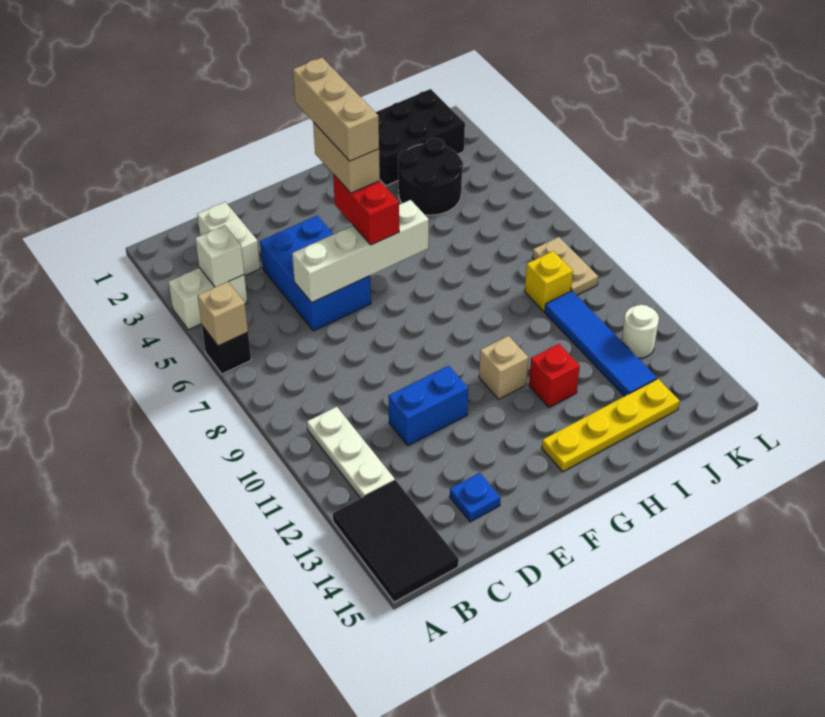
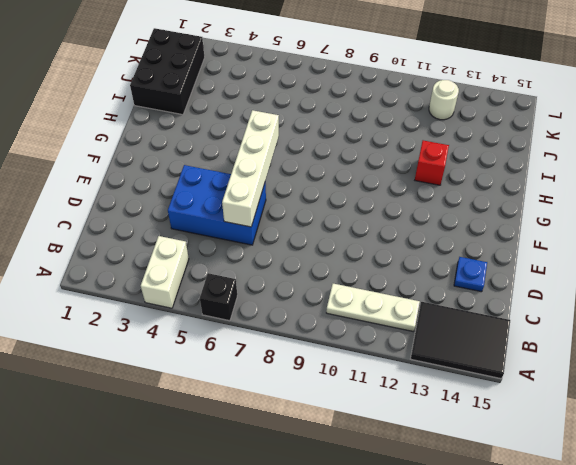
none -> white 1x2 brick [197,202,260,276]
none -> blue 1x2 brick [388,366,468,446]
none -> tan 1x1 brick [479,336,529,399]

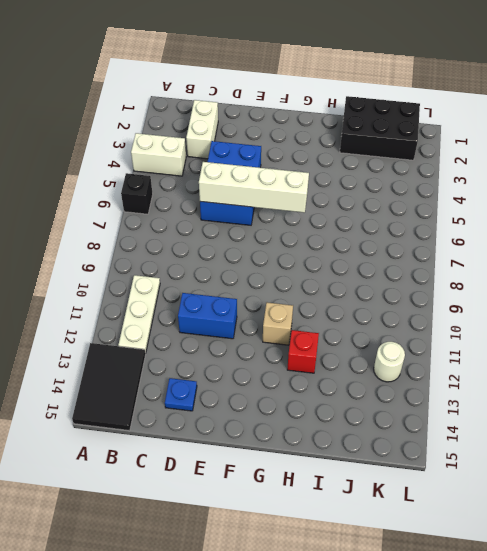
none -> yellow 1x4 plate [542,379,680,472]
none -> black 2x2 round brick [398,138,463,215]
none -> yellow 1x1 brick [525,251,573,312]

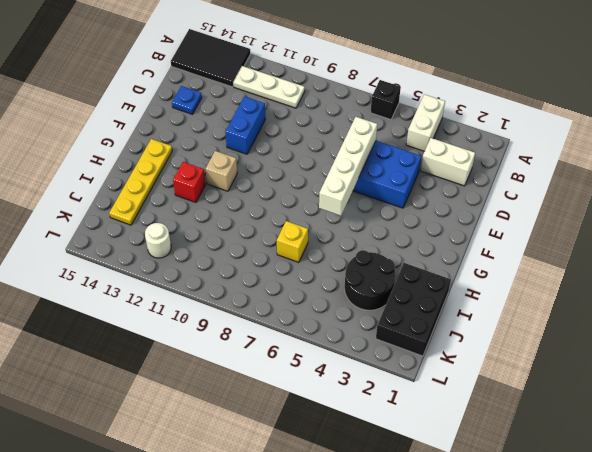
yellow 1x1 brick [277,221,308,262] -> yellow 1x1 brick moved to [525,251,573,312]
none -> blue 1x4 tile [545,291,657,396]
none -> tan 1x2 plate [533,237,598,295]
none -> tan 1x1 brick [198,282,248,346]

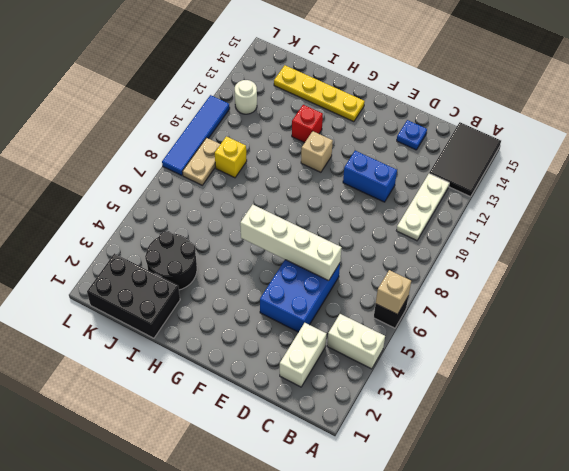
blue 1x4 tile [162,95,230,176] -> blue 1x4 tile moved to [545,291,657,396]
none -> white 1x1 brick [195,225,244,287]
none -> red 1x2 brick [333,175,399,245]
none -> tan 1x2 brick [313,122,380,193]

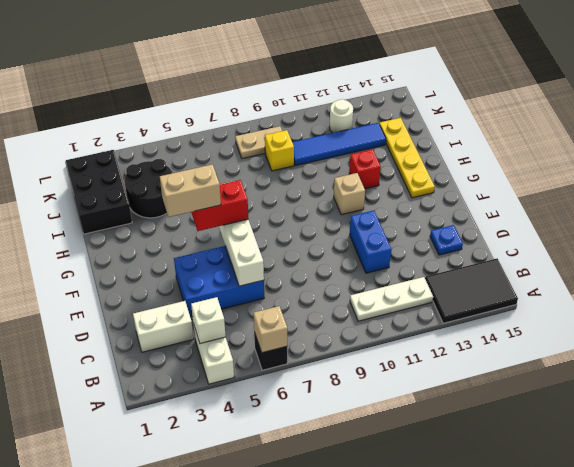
none -> tan 1x3 brick [293,58,379,161]

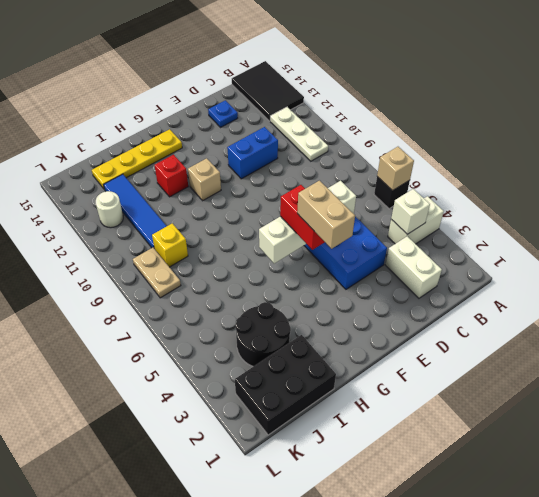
none -> tan 1x3 brick [293,58,379,161]

